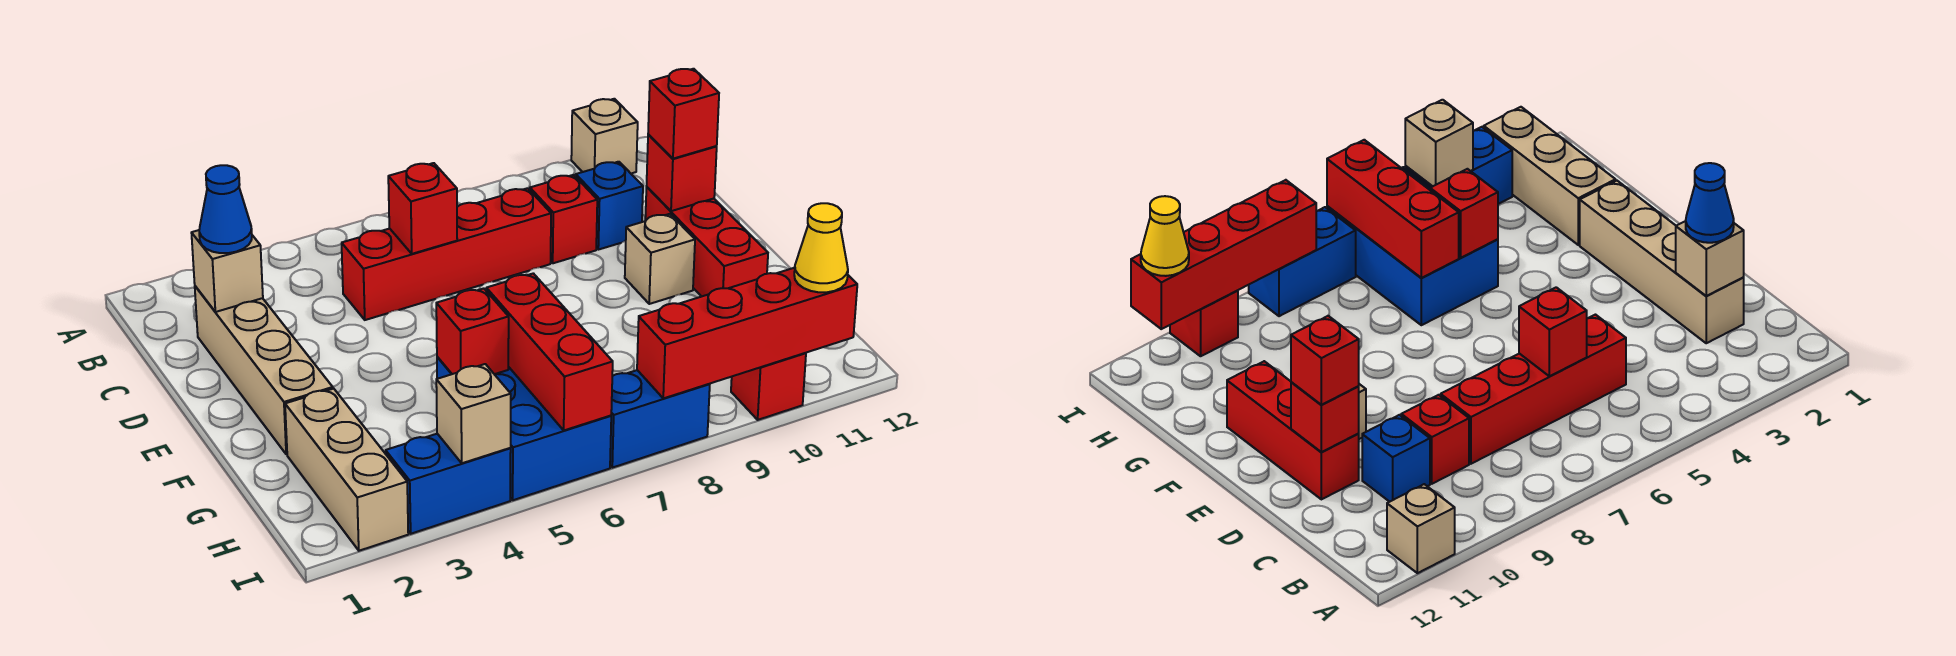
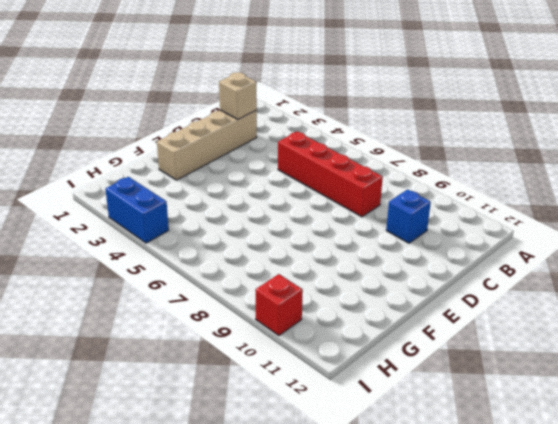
none -> tan 1x1 brick [571,99,638,173]
none -> red 1x1 brick [530,175,597,263]
none -> red 1x3 brick [645,187,768,297]

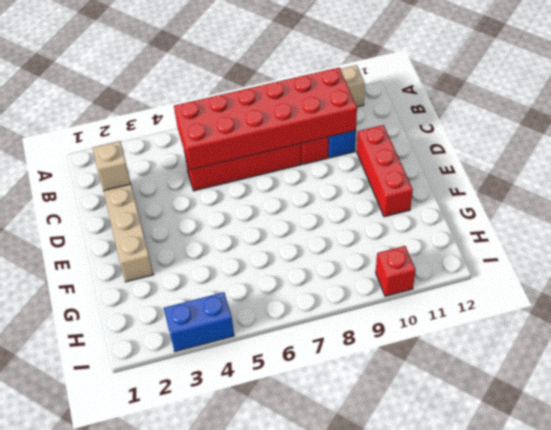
red 2x6 brick [174,68,357,170] -> red 1x1 brick [388,163,457,254]
none -> tan 1x1 brick [625,214,695,304]
none -> tan 1x3 brick [285,389,408,551]
none -> blue 2x3 brick [437,357,611,500]

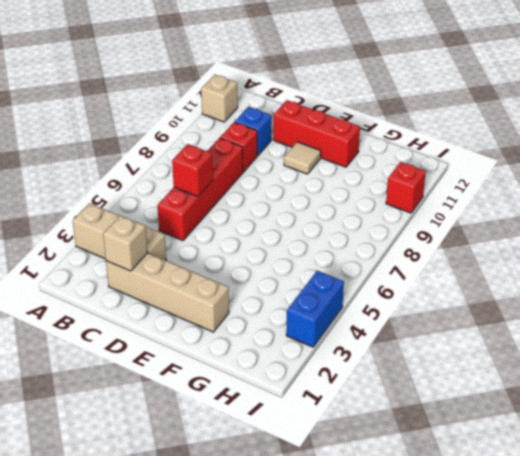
tan 1x3 brick [73,203,166,260] -> tan 1x3 brick moved to [285,389,408,551]
tan 1x1 tile [284,142,321,174] -> tan 1x1 brick [625,214,695,304]
none -> blue 2x3 brick [437,357,611,500]
none -> blue 1x2 brick [610,370,710,468]
none -> red 1x1 brick [647,135,717,211]

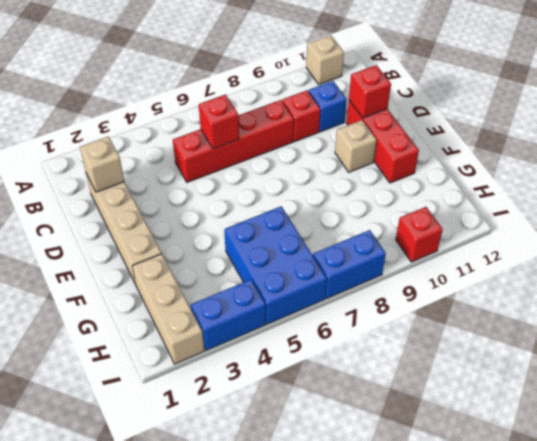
none -> red 1x1 brick [436,288,509,374]
none -> red 1x3 brick [486,273,613,430]
none -> tan 1x1 brick [436,364,511,463]

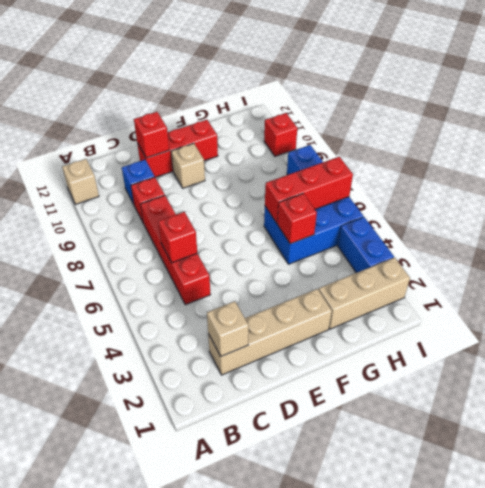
none -> tan 1x1 brick [436,364,511,463]
none -> red 1x4 brick [637,268,857,398]
none -> blue 1x1 cone [199,165,252,253]

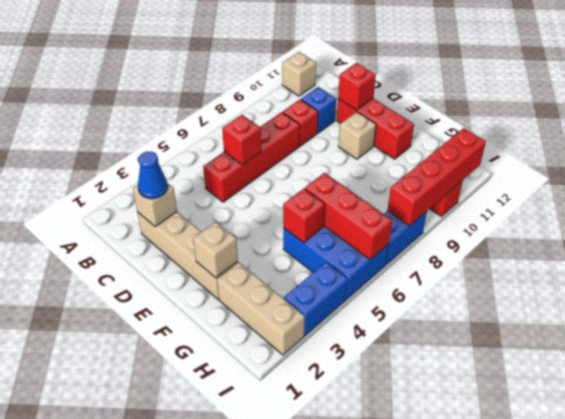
tan 1x1 brick [193,222,238,278] -> tan 1x1 brick moved to [436,364,511,463]
none -> red 1x1 brick [648,69,719,159]
none -> yellow 1x1 cone [794,203,848,292]

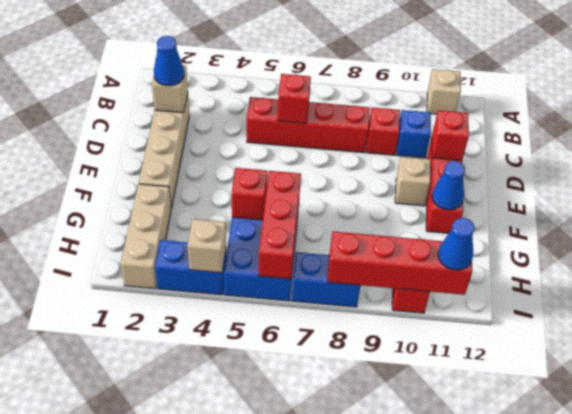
blue 1x1 cone [432,161,465,210] -> none
blue 1x1 cone [438,218,475,270] -> yellow 1x1 cone [794,203,848,292]
none -> red 1x1 brick [648,69,719,159]

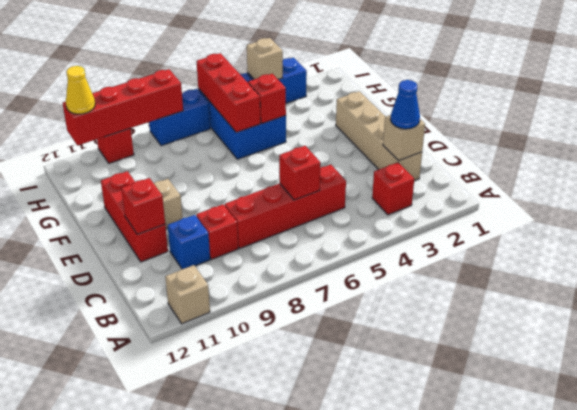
red 1x1 brick [372,162,414,215] -> red 1x1 brick moved to [648,69,719,159]
none -> tan 1x3 brick [285,389,408,551]

